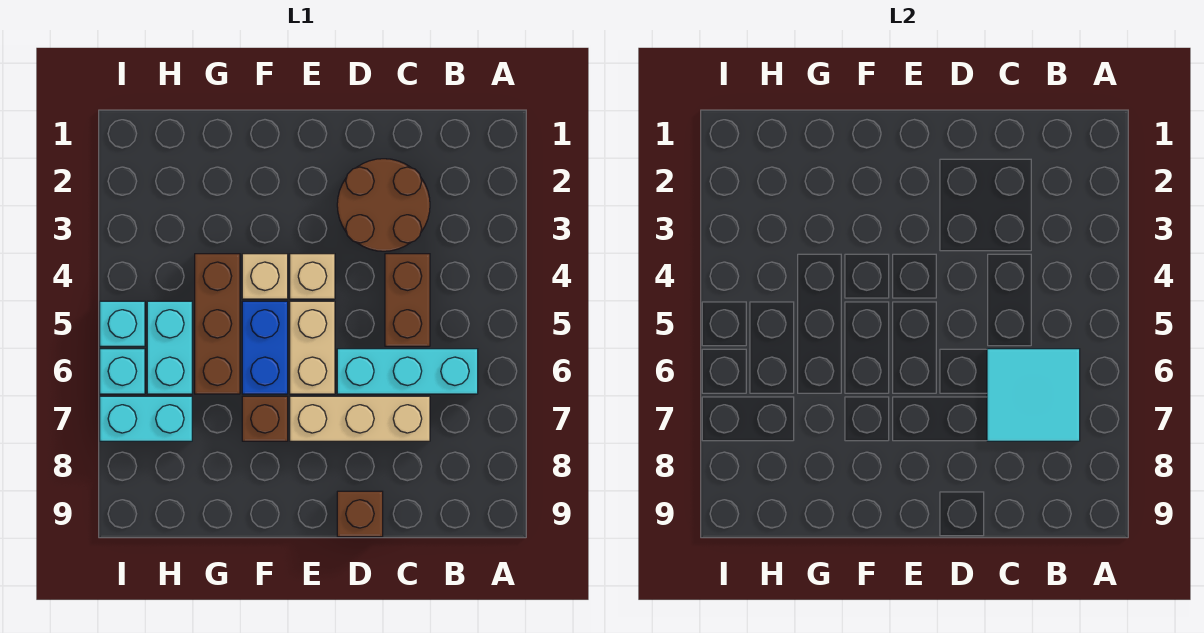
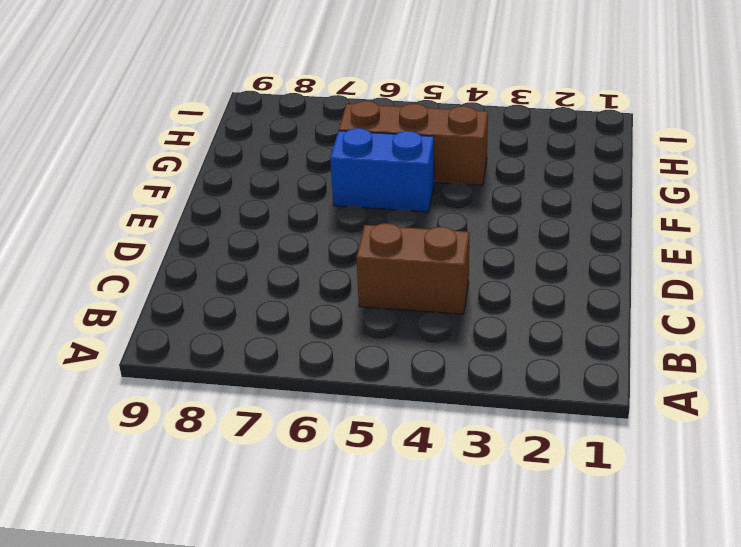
none -> cyan 1x3 brick [337,349,478,394]
none -> brown 2x2 round brick [337,159,430,251]
none -> tan 1x3 brick [290,396,430,441]

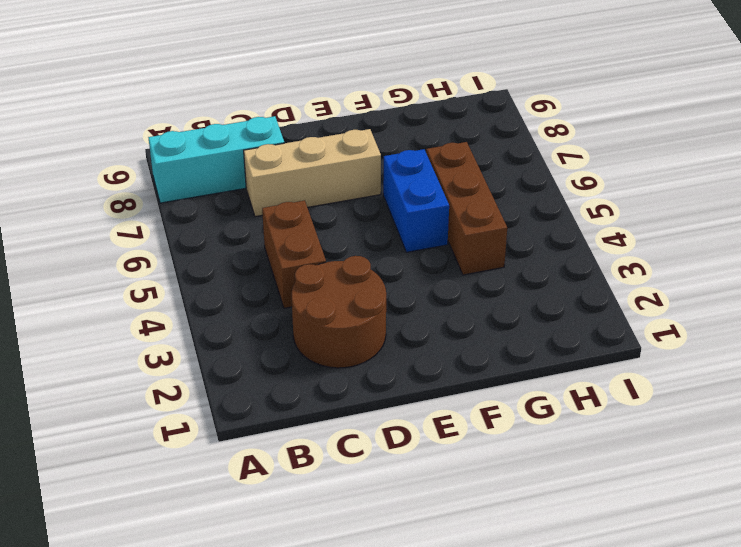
cyan 1x3 brick [148,116,284,203] -> cyan 1x3 brick moved to [337,349,478,394]
none -> brown 1x1 brick [337,491,383,537]
none -> tan 1x1 brick [290,254,335,299]
none -> tan 1x2 brick [290,301,335,394]

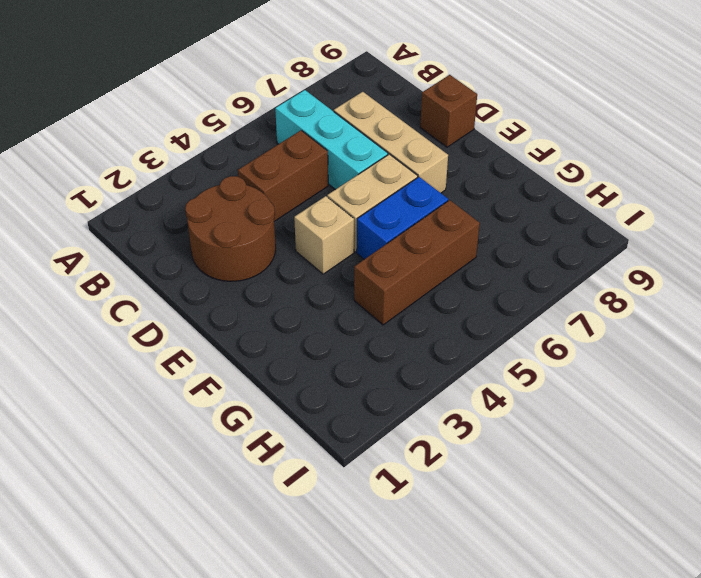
none -> tan 1x1 brick [242,254,288,299]
none -> brown 1x1 brick [242,396,288,441]
none -> cyan 1x2 brick [147,301,192,394]

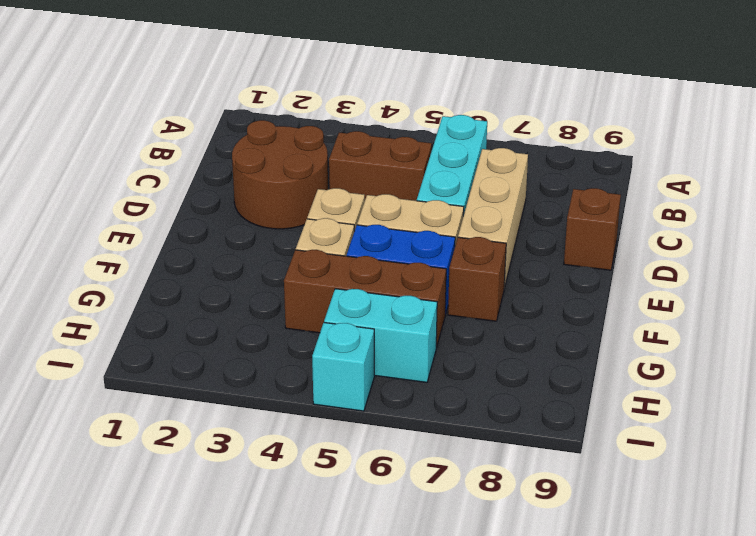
none -> cyan 1x2 brick [100,396,192,441]
none -> cyan 1x1 brick [100,349,145,394]
none -> cyan 2x2 tile [987,349,1080,441]

